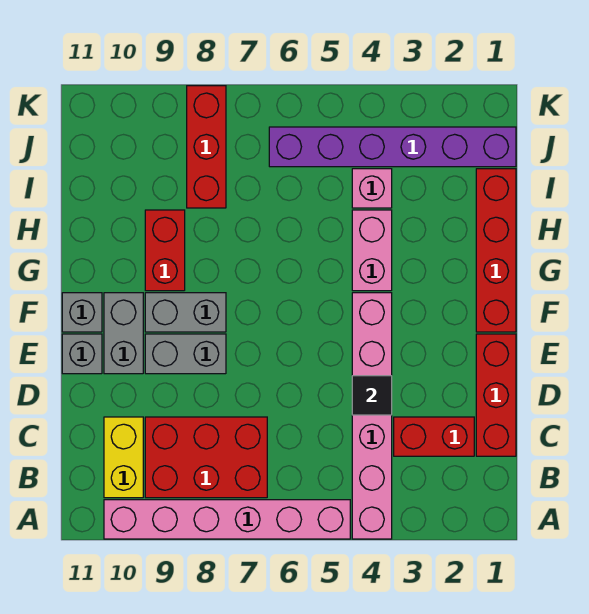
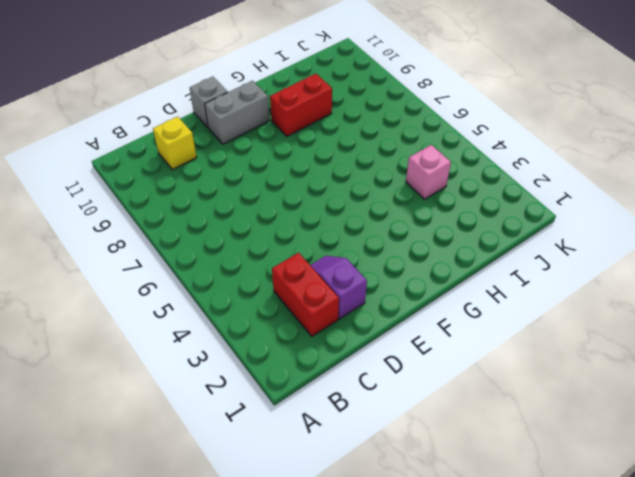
yellow 1x1 brick [153,117,197,170] -> yellow 1x2 brick [104,417,143,498]
purple 1x2 slope [310,256,367,319] -> none
none -> pink 1x6 brick [352,293,392,539]
none -> pink 1x6 brick [104,500,350,539]
none -> red 2x3 brick [145,417,267,498]

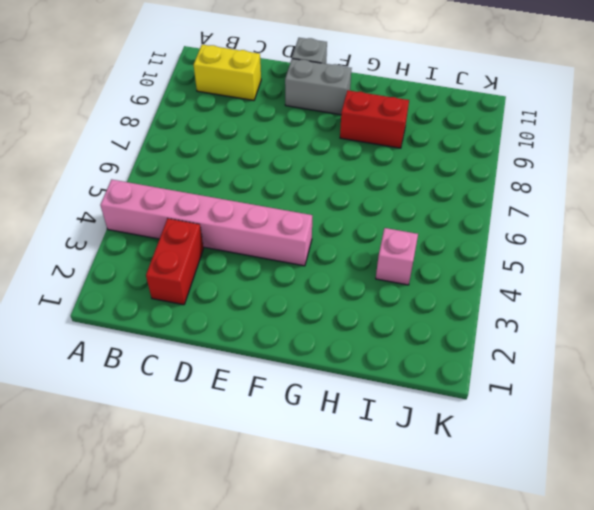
none -> pink 1x6 brick [104,500,350,539]
none -> red 2x3 brick [145,417,267,498]
none -> red 1x3 brick [476,334,516,456]

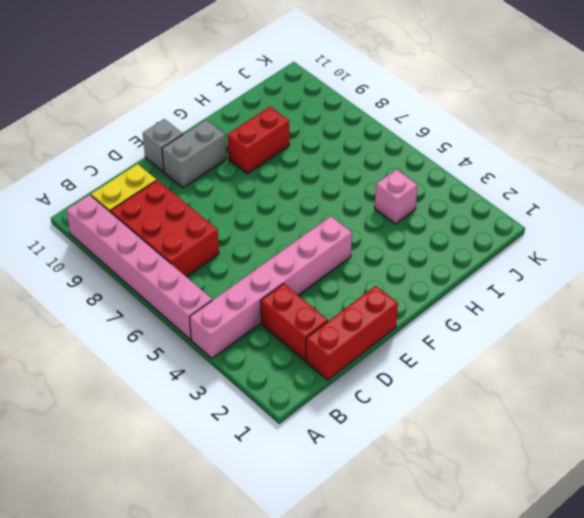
none -> grey 1x2 brick [145,334,226,374]
none -> red 1x4 brick [476,169,516,332]
none -> grey 1x2 brick [145,293,226,332]

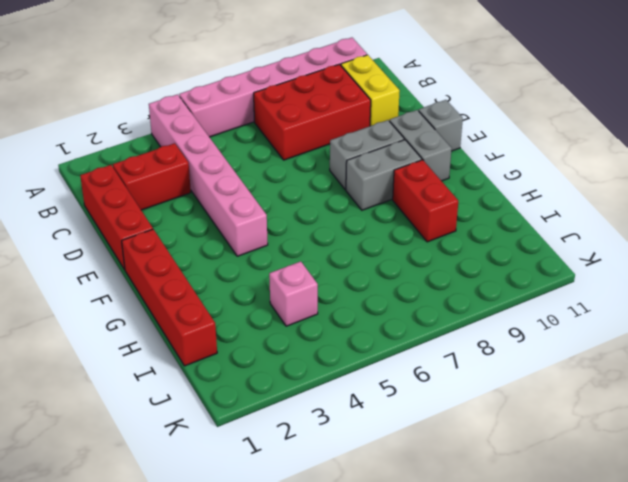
none -> grey 1x1 brick [62,293,102,332]
none -> pink 1x2 brick [352,210,392,291]
none -> red 1x3 brick [187,86,226,208]

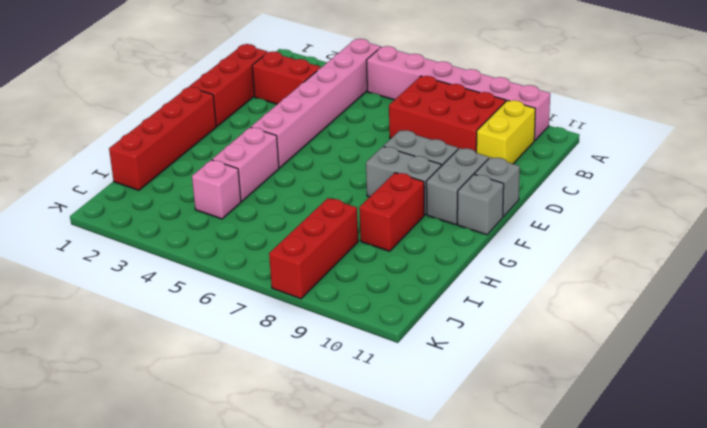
none -> purple 1x6 brick [269,127,516,167]
none -> black 1x1 tile [352,376,392,415]

